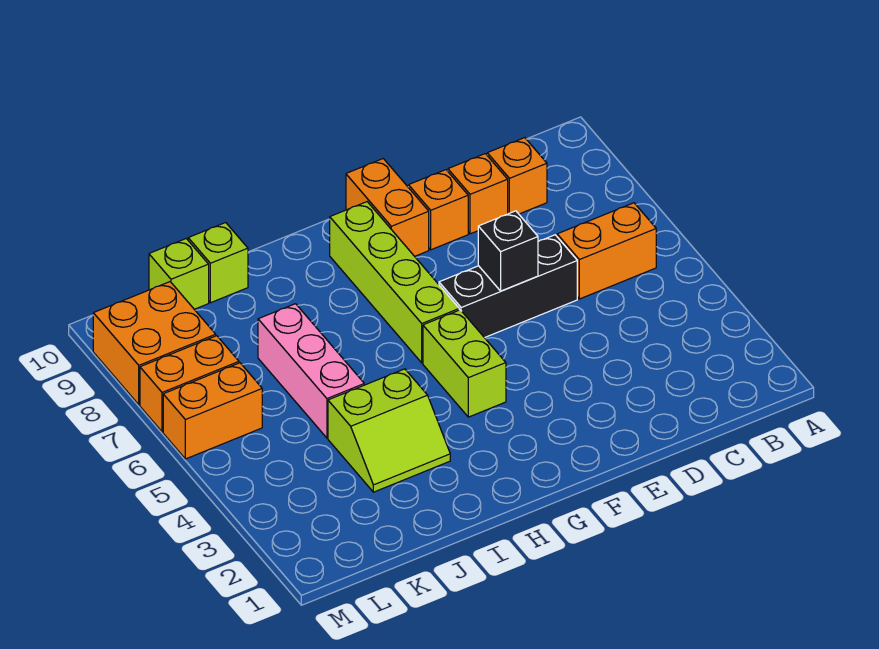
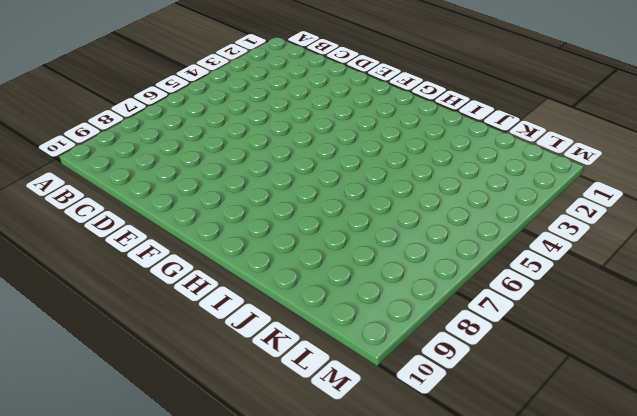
none -> orange 1x2 brick [557,203,656,299]
none -> orange 1x1 brick [487,138,547,214]
none -> black 1x3 brick [439,235,577,338]

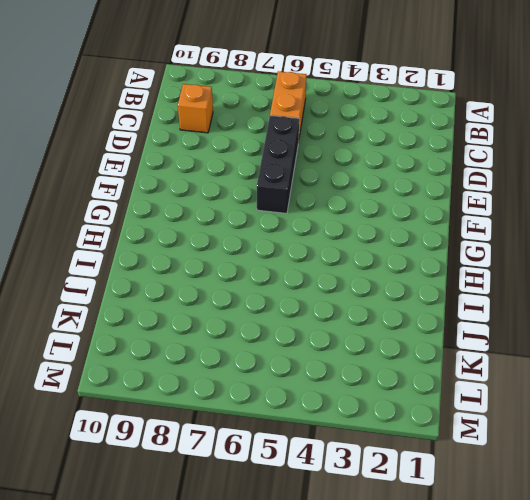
none -> orange 1x1 brick [448,154,508,234]
none -> orange 1x1 brick [409,170,468,250]
none -> orange 1x2 brick [346,159,429,256]

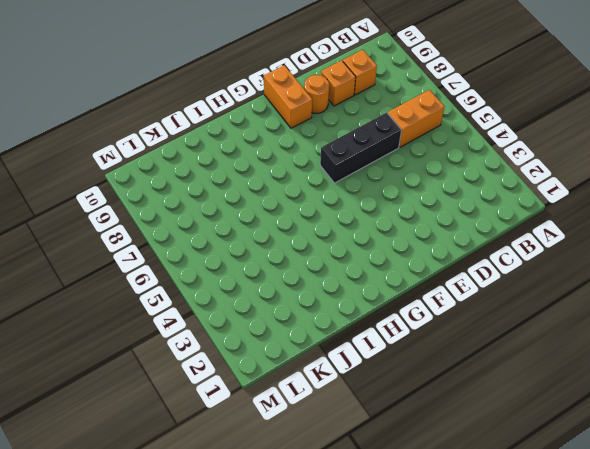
orange 1x1 round brick [304,75,329,113] -> orange 1x1 brick [409,170,468,250]
none -> lime 1x2 brick [423,310,506,417]
none -> lime 1x4 brick [330,202,459,363]
none -> lime 2x2 slope [328,369,450,492]

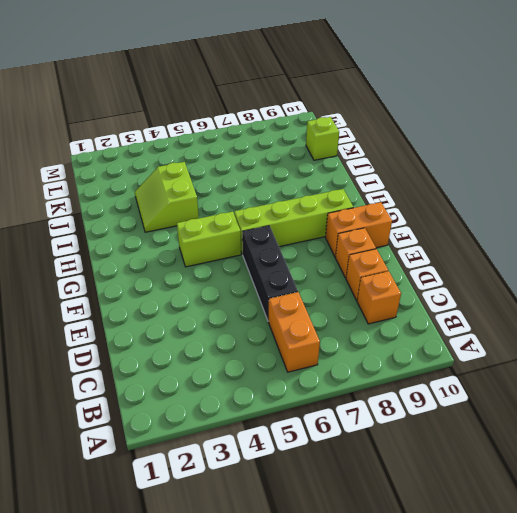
none -> pink 1x3 brick [258,304,364,438]
none -> lime 1x1 brick [188,223,248,303]
none -> orange 1x2 brick [163,363,262,459]

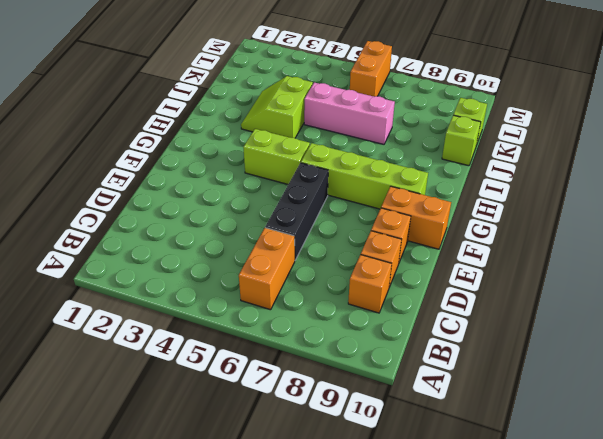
none -> orange 1x2 brick [140,336,239,432]
none -> orange 2x2 brick [93,282,216,405]
none -> black 1x1 brick [478,211,538,291]

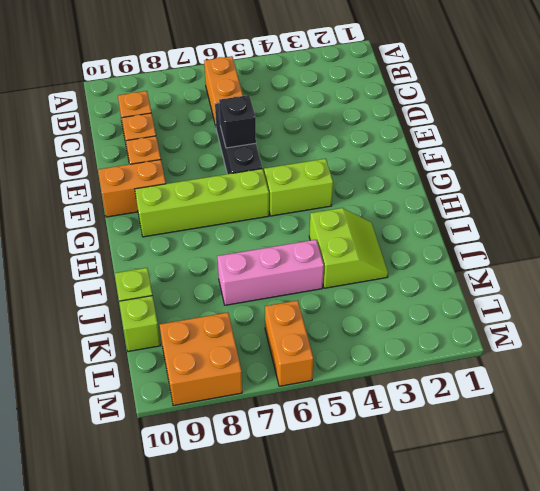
none -> orange 1x2 brick [140,336,239,432]

